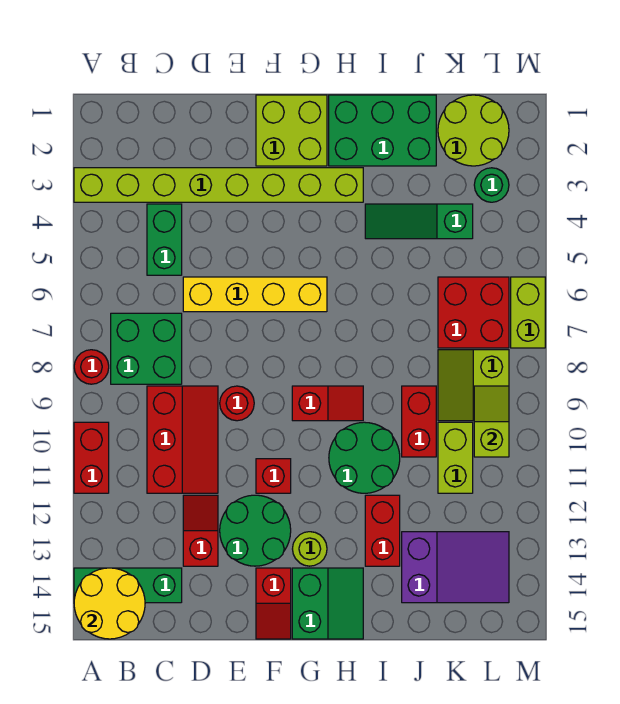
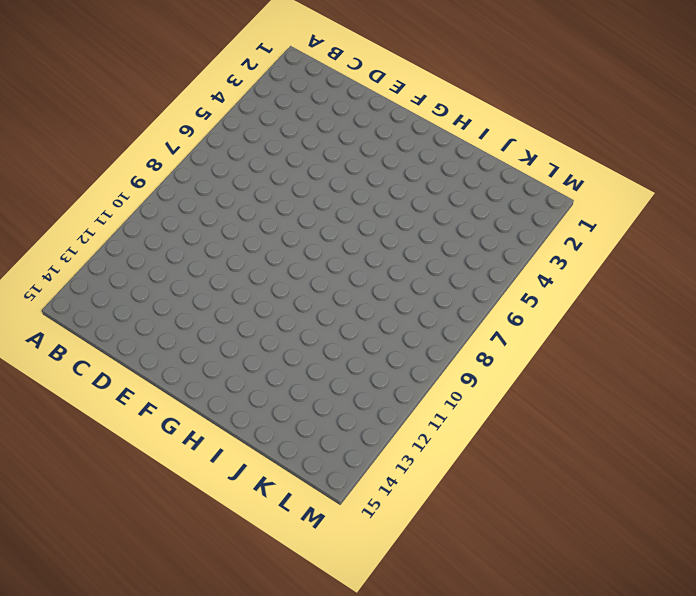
none -> lime 1x8 brick [74,168,363,202]
none -> red 1x1 round brick [74,350,109,384]
none -> red 1x2 brick [74,422,109,493]
none -> green 1x3 brick [74,568,182,603]

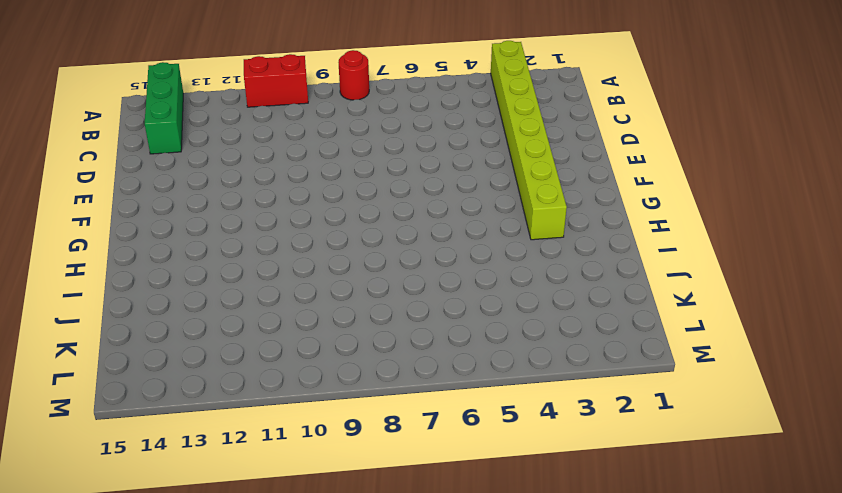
none -> green 2x2 brick [111,313,182,384]
none -> green 1x2 brick [147,204,182,275]
none -> red 2x3 slope [147,386,218,493]
none -> yellow 1x4 brick [183,277,327,312]

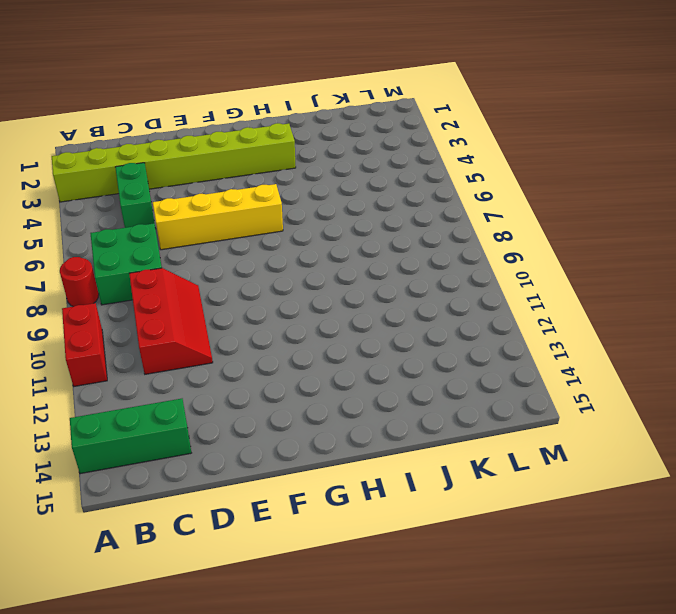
none -> red 1x2 slope [183,495,218,566]
none -> red 1x1 round brick [220,386,254,421]
none -> green 2x2 round brick [220,495,291,566]
none -> lime 2x2 brick [256,95,327,166]

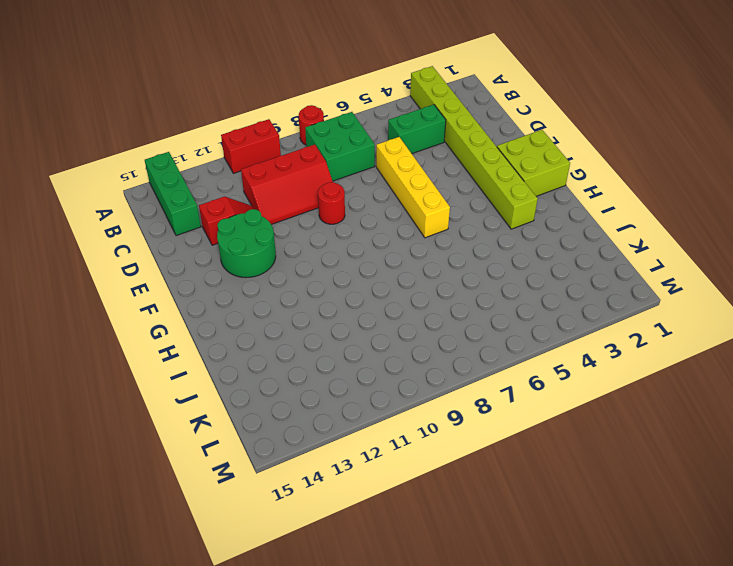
none -> red 1x1 brick [256,459,291,493]
none -> red 1x2 slope [256,568,291,639]
none -> red 1x2 slope [292,386,363,421]
none -> lime 1x1 round brick [293,532,327,566]

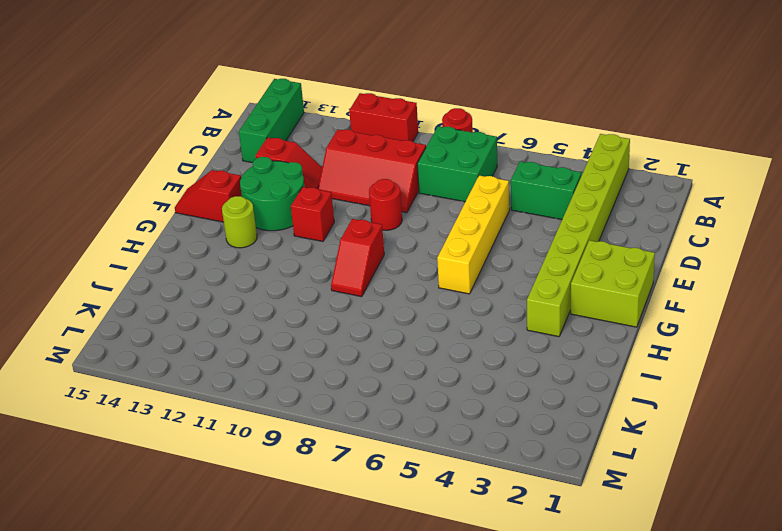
none -> green 2x2 slope [292,568,363,639]
none -> green 2x3 brick [329,95,436,166]
none -> green 2x2 round brick [329,422,400,493]
none -> green 1x3 slope [365,204,473,239]

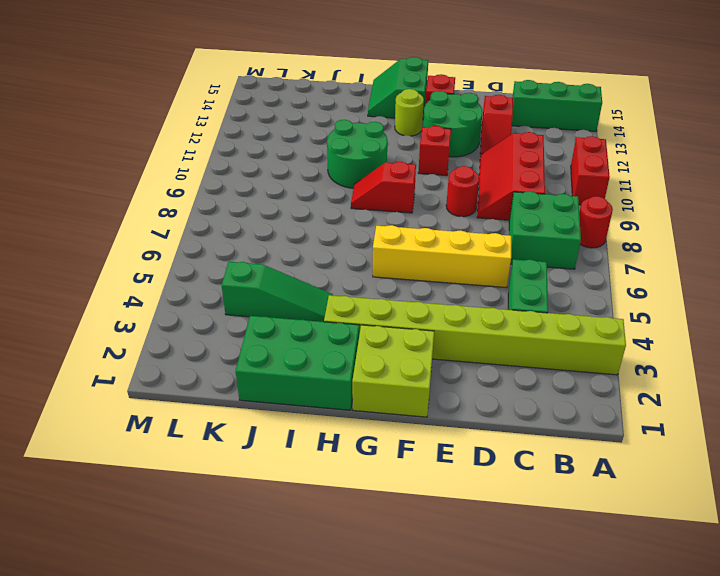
none -> red 1x2 brick [365,495,400,566]
none -> red 1x2 brick [402,386,436,457]
none -> purple 2x3 slope [402,532,509,603]
none -> lime 2x2 round brick [438,95,509,166]

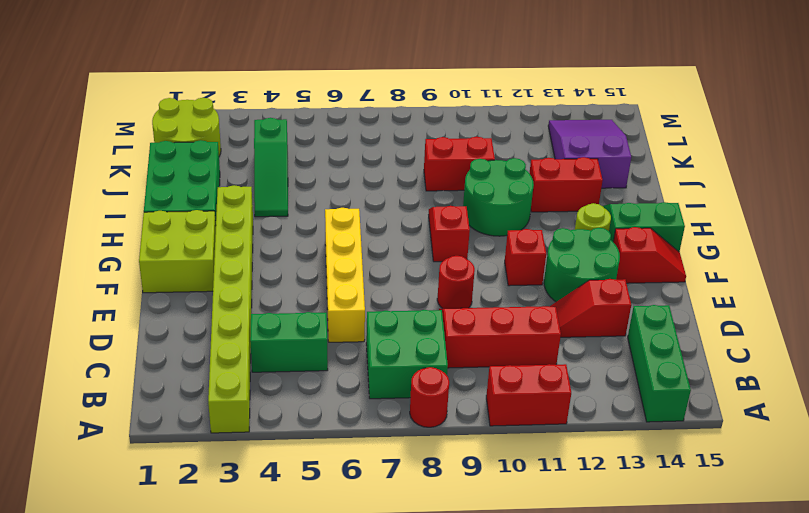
none -> red 2x2 brick [438,277,509,348]
none -> lime 2x2 slope [438,350,509,421]
none -> lime 1x2 brick [438,422,473,493]
none -> green 1x1 round brick [474,168,509,202]

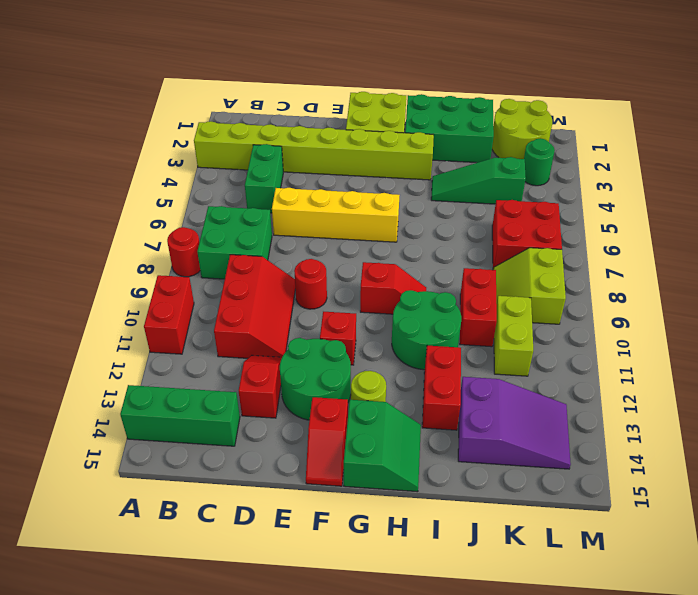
none -> lime 1x2 brick [511,277,545,348]
none -> yellow 2x2 round brick [74,568,145,639]
none -> lime 1x2 slope [474,386,509,457]

